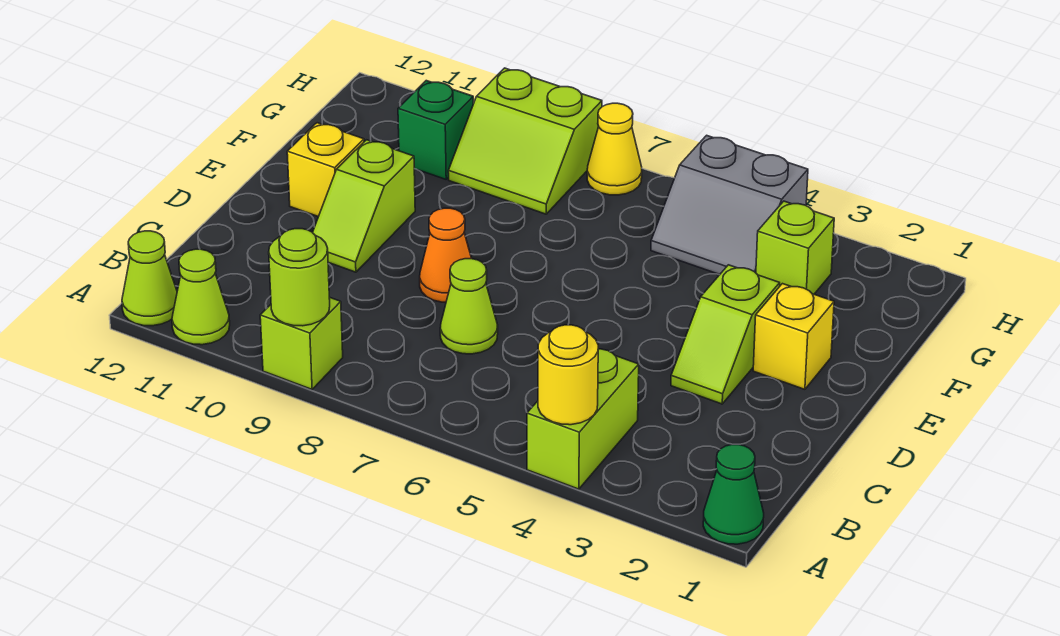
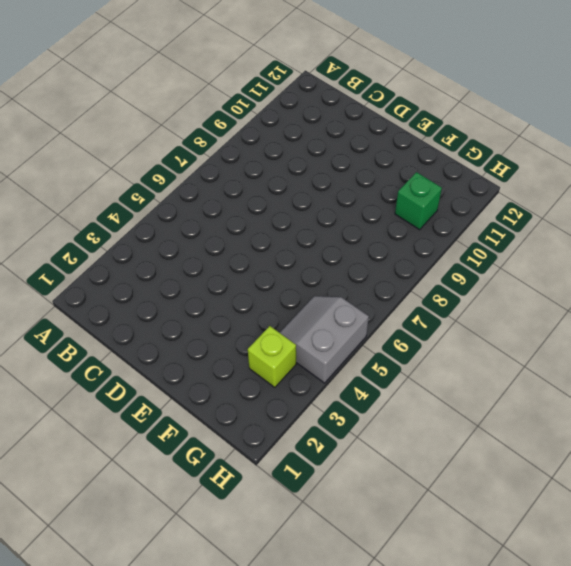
none -> green 1x1 cone [703,445,764,544]
none -> lime 1x2 brick [527,349,639,489]
none -> lime 1x1 brick [260,297,343,389]

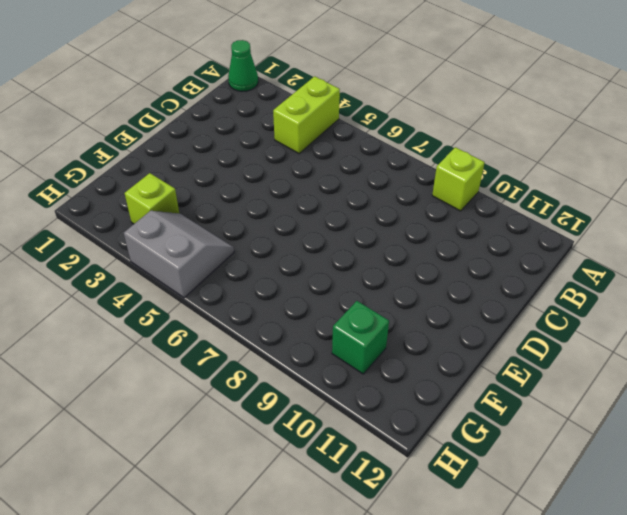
none -> lime 1x1 cone [172,249,230,345]
none -> lime 1x1 cone [122,231,177,326]
none -> lime 1x1 cone [440,259,498,354]

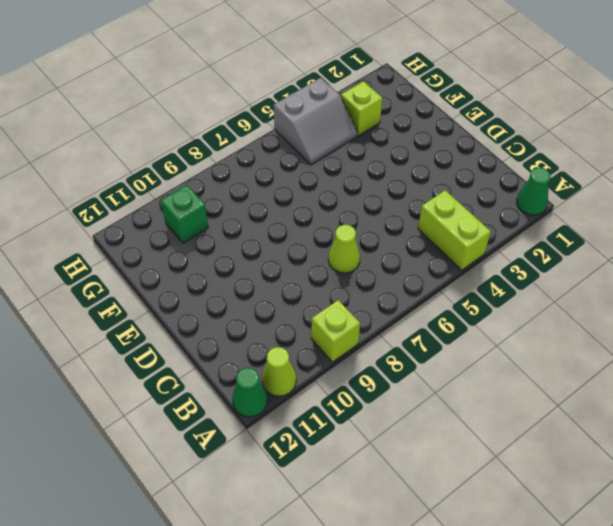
green 1x1 cone [232,368,268,417] -> lime 1x1 cone [122,231,177,326]
none -> lime 1x2 slope [671,265,780,404]
none -> orange 1x1 cone [420,208,472,302]
none -> lime 1x2 slope [313,140,415,272]

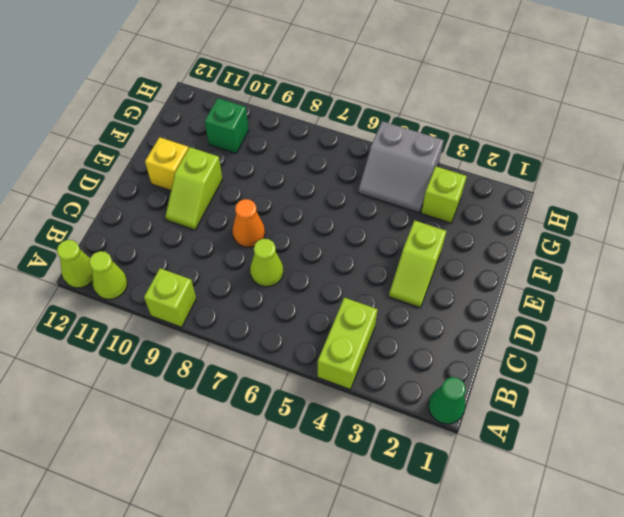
none -> yellow 1x1 brick [753,284,834,389]
none -> lime 2x2 slope [448,68,602,214]
none -> yellow 1x1 cone [587,103,642,195]

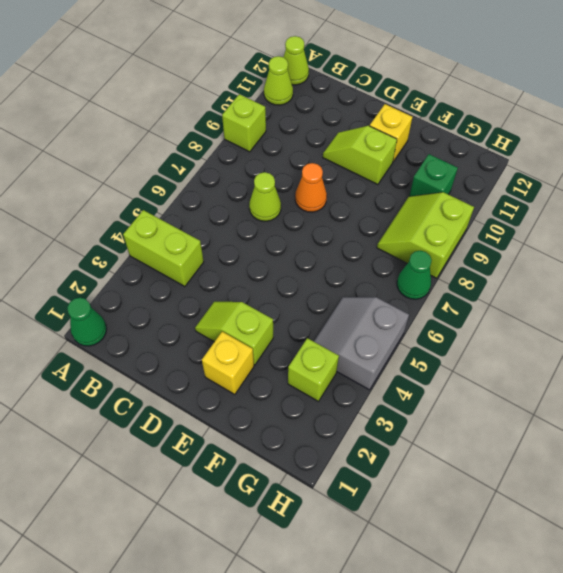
green 1x1 cone [397,251,432,299] -> yellow 1x1 cone [587,103,642,195]
none -> yellow 1x1 round brick [538,325,598,425]
none -> lime 1x1 round brick [269,229,330,326]

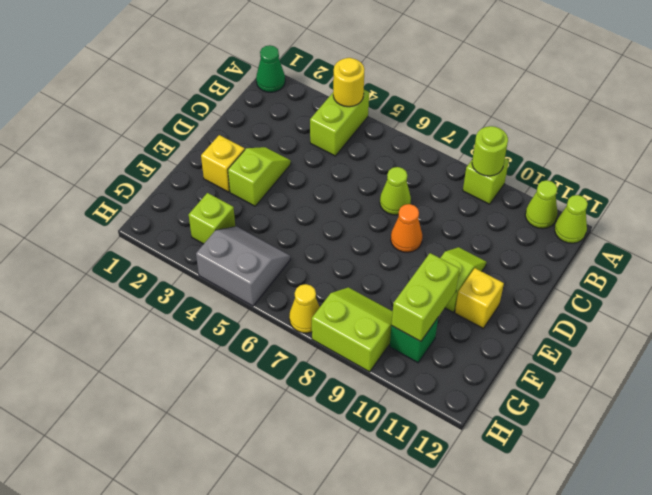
lime 1x2 brick [392,253,460,342] -> none

